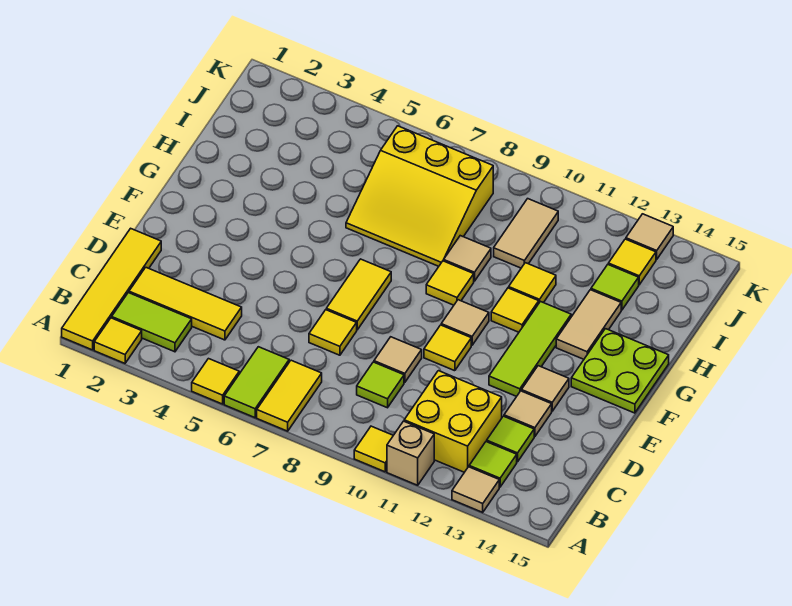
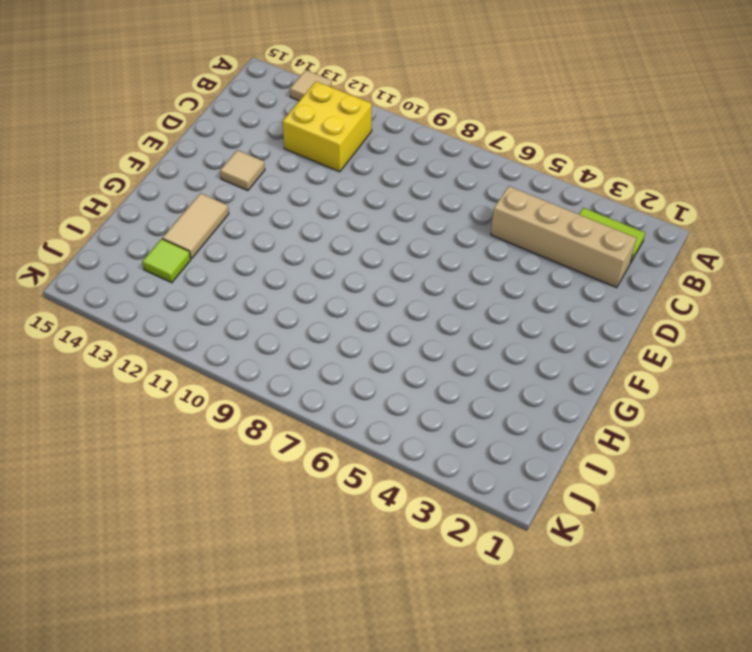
tan 1x4 brick [491,186,636,288] -> yellow 1x3 tile [129,267,242,340]
none -> yellow 1x4 tile [62,228,161,350]
none -> yellow 1x1 tile [94,318,142,363]
none -> yellow 1x1 tile [192,359,239,404]
none -> lime 1x2 tile [224,347,289,418]

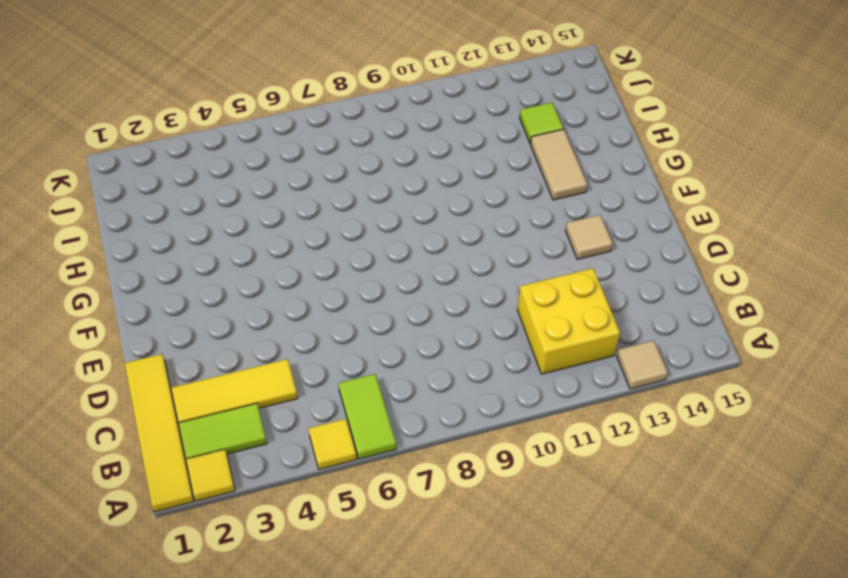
none -> yellow 1x2 tile [257,360,322,431]
none -> yellow 1x1 tile [354,426,393,472]
none -> tan 1x1 brick [387,421,434,485]
none -> lime 1x1 tile [469,442,517,487]

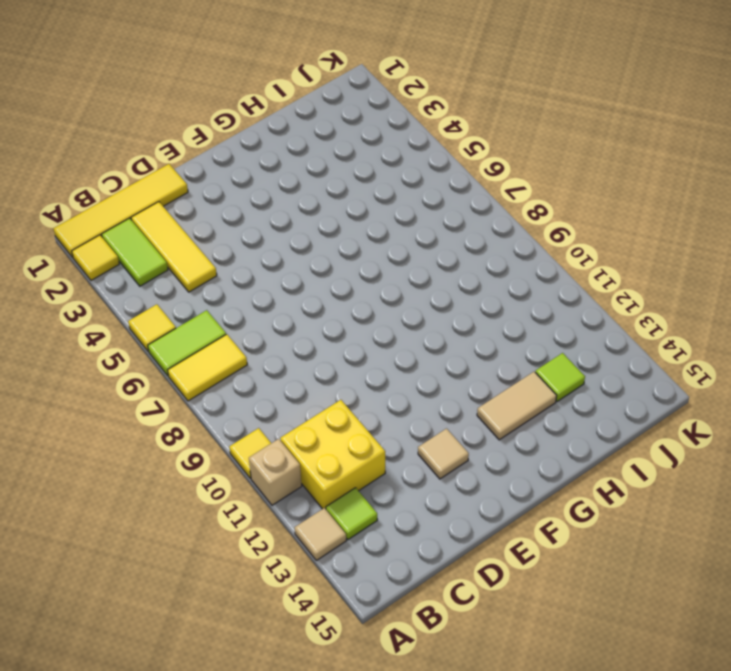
none -> lime 1x1 tile [357,362,404,408]
none -> lime 1x1 tile [487,416,534,462]
none -> yellow 1x1 tile [309,310,357,355]
none -> tan 1x1 tile [374,337,422,382]

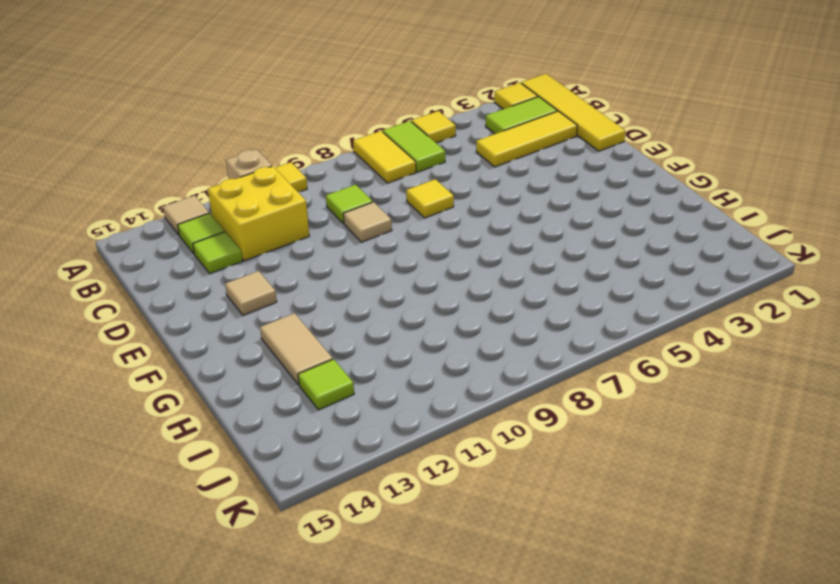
none -> tan 1x1 tile [504,391,552,437]
none -> yellow 1x2 tile [326,259,391,330]
none -> yellow 1x1 tile [424,325,471,371]
none -> lime 1x3 tile [489,302,571,396]

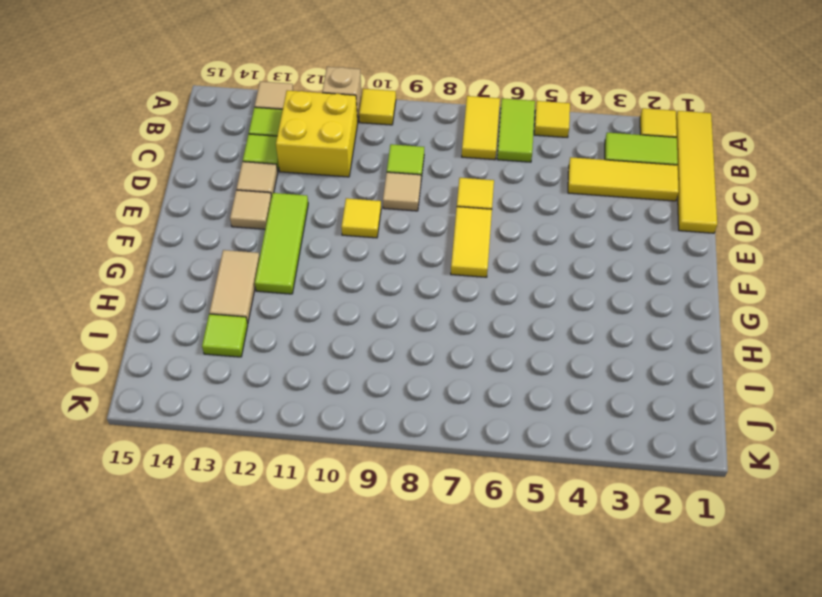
none -> tan 1x1 tile [441,300,489,345]
none -> lime 2x2 plate [571,329,669,413]
none -> yellow 1x1 tile [426,261,474,305]
none -> yellow 1x1 tile [491,288,539,332]

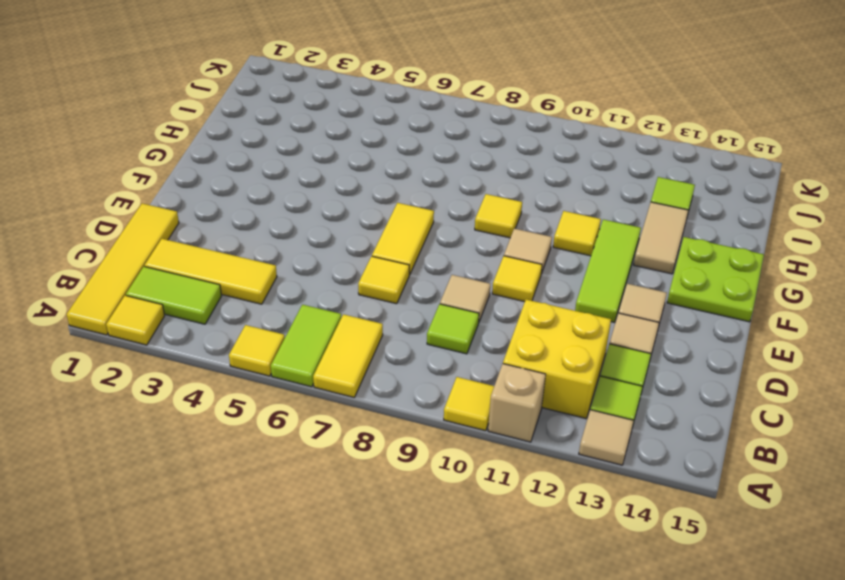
none -> yellow 3x3 slope [346,126,493,266]
none -> tan 1x1 tile [444,236,491,281]
none -> yellow 1x1 tile [509,263,556,303]
none -> tan 1x2 tile [494,199,558,268]

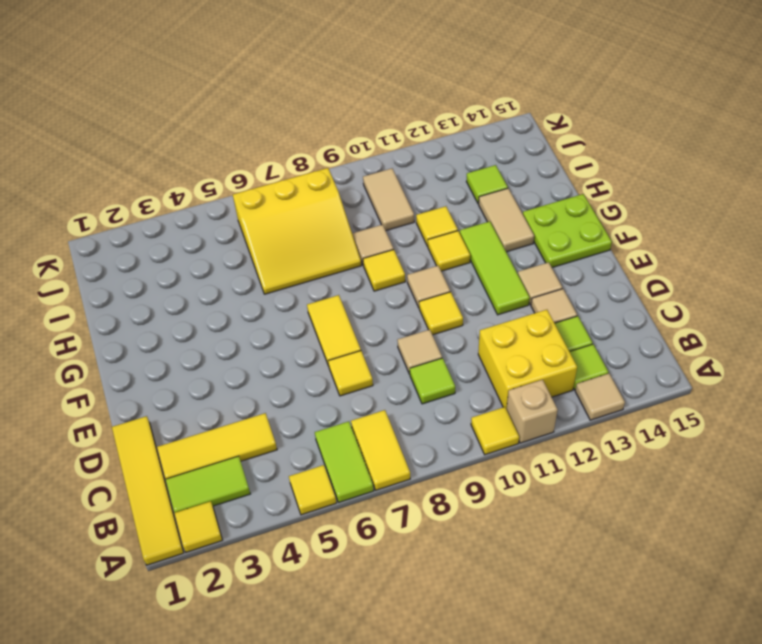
none -> yellow 1x1 tile [608,239,656,285]
none -> tan 1x1 tile [626,214,673,259]

